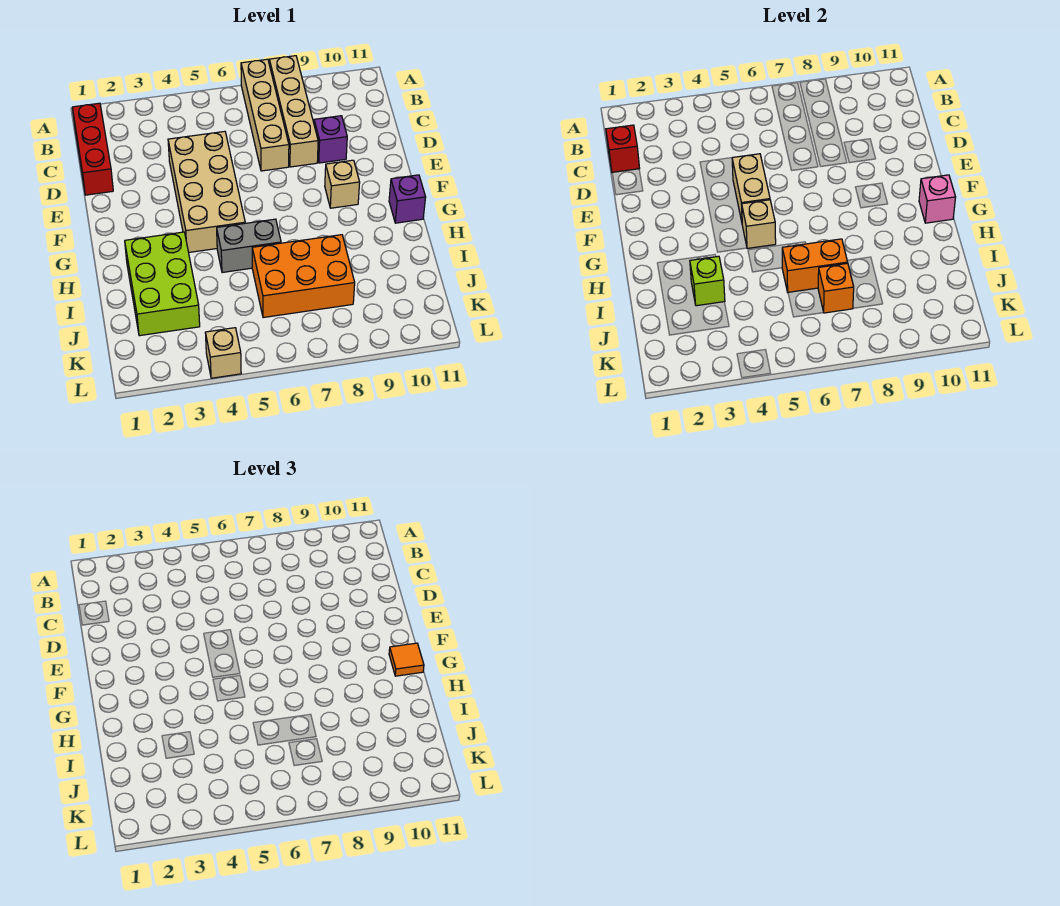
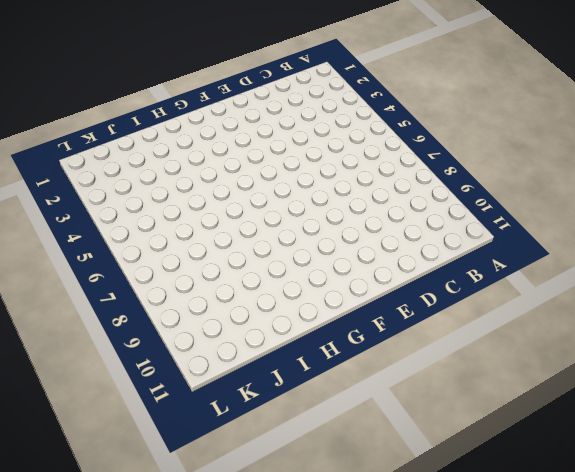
none -> tan 1x4 brick [241,59,289,171]
none -> tan 1x4 brick [269,56,318,167]
none -> red 1x3 brick [72,103,113,195]

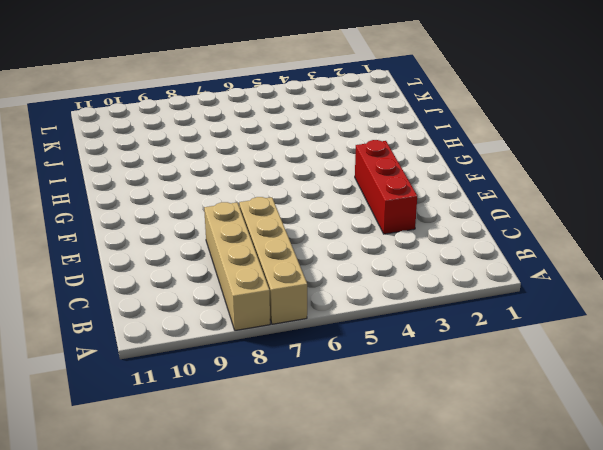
red 1x3 brick [355,140,417,234] -> red 1x3 brick moved to [72,103,113,195]
none -> tan 2x4 brick [168,131,245,252]
none -> purple 1x1 brick [314,116,347,163]
none -> tan 1x1 brick [325,160,360,208]

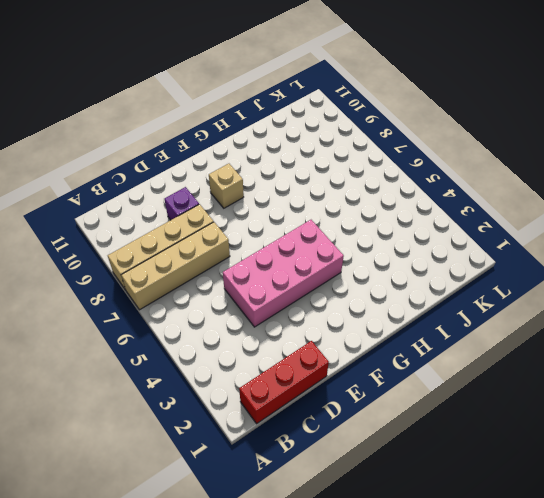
pink 2x4 brick [223,220,344,327] -> tan 2x4 brick [168,131,245,252]
none -> purple 1x1 brick [389,175,426,223]
none -> lime 2x3 brick [125,232,200,336]
none -> grey 1x2 brick [217,219,281,273]

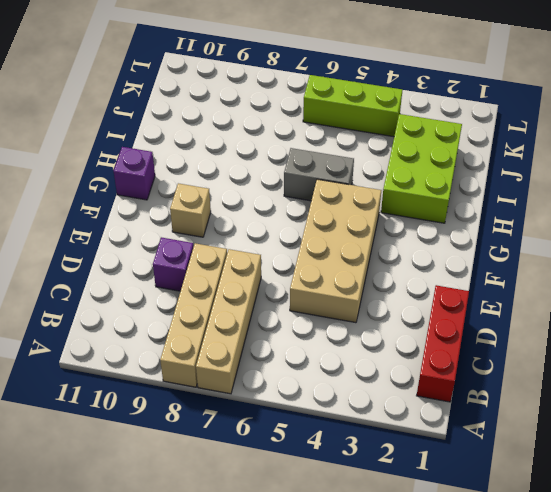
lime 1x3 brick [303,75,402,137] -> none
none -> orange 2x3 brick [252,235,355,318]
none -> tan 1x1 brick [205,328,241,378]
none -> red 1x1 brick [606,125,640,172]

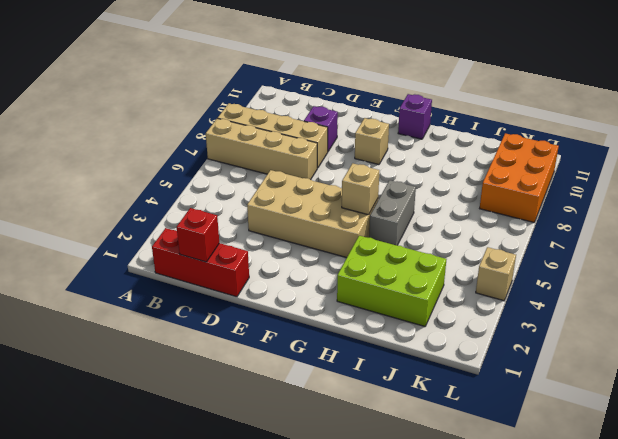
orange 2x3 brick [480,133,559,222] -> orange 2x3 brick moved to [252,235,355,318]
none -> tan 1x2 brick [732,154,770,221]
none -> pink 1x1 brick [919,175,956,223]
none -> lime 1x1 brick [690,256,725,306]

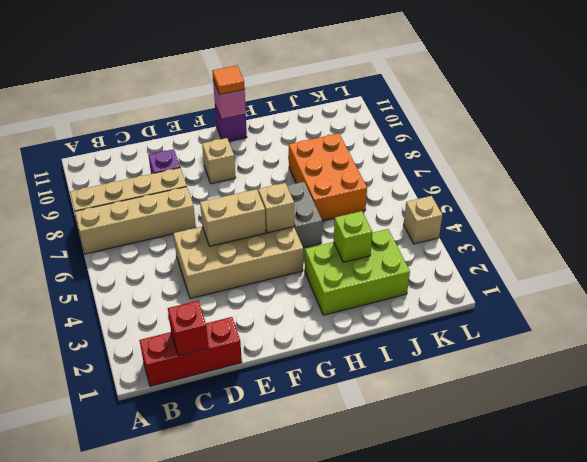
none -> orange 1x2 brick [782,239,848,292]
none -> orange 1x1 brick [818,263,854,313]

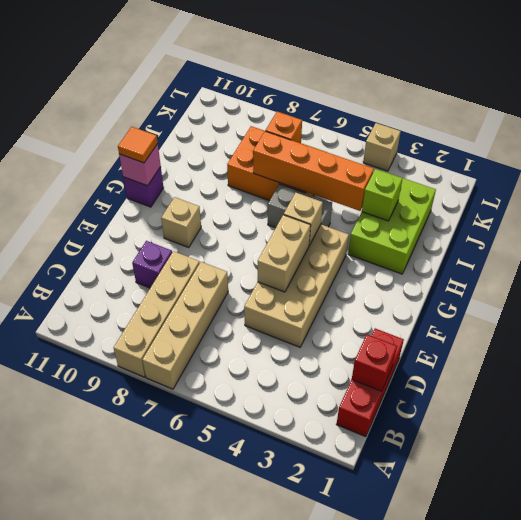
orange 1x4 brick [253,131,374,211] -> orange 1x2 brick [782,239,848,292]

